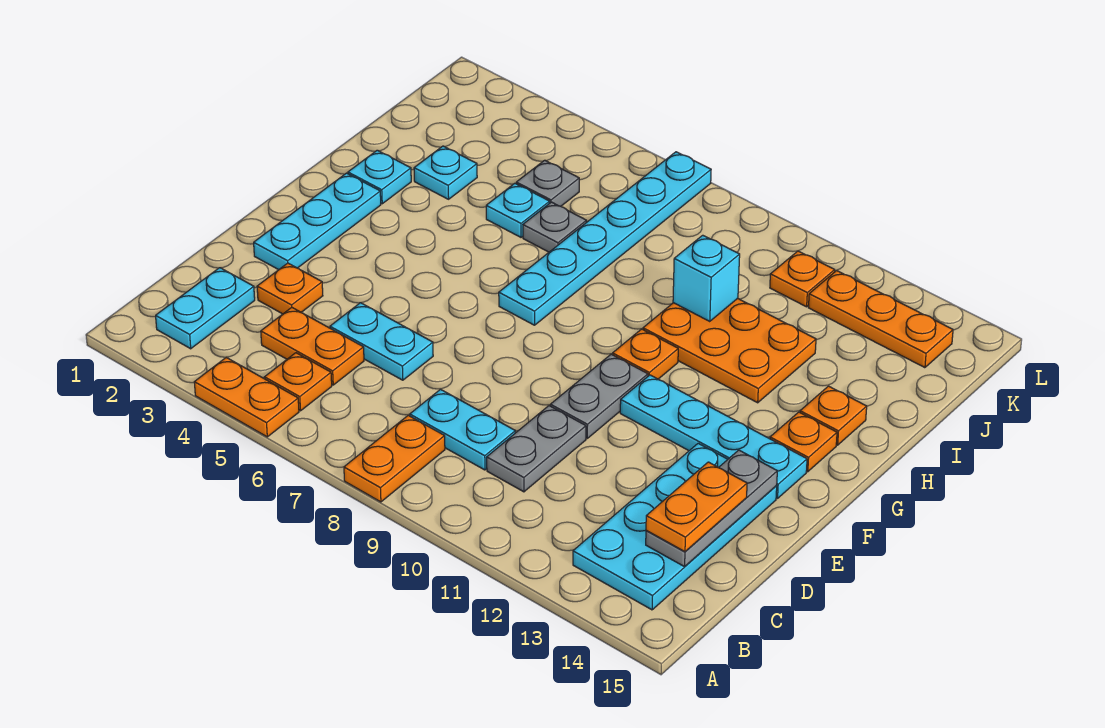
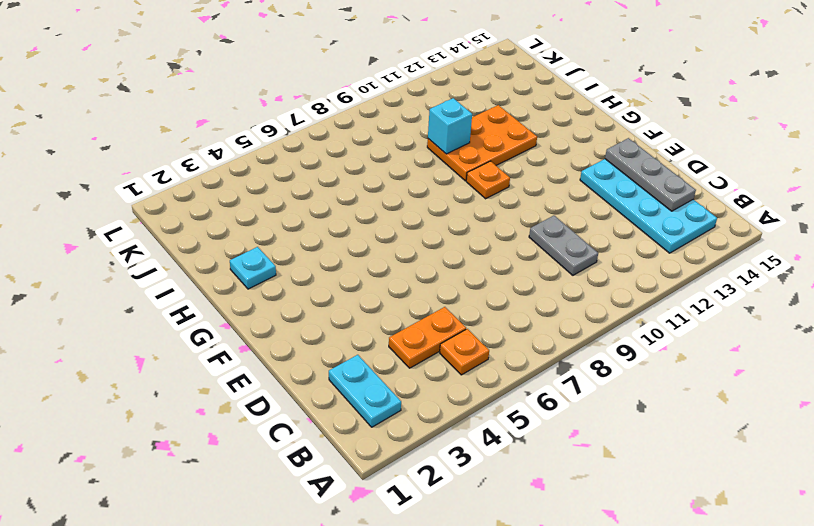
none -> orange 1x2 plate [194,357,299,437]
none -> orange 1x2 plate [344,415,445,502]
none -> cyan 1x2 plate [410,389,515,470]

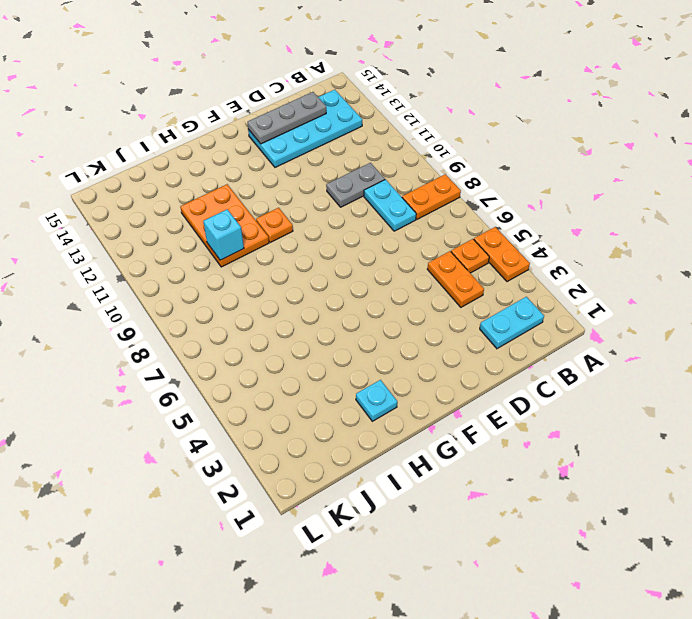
none -> orange 1x1 plate [257,263,323,314]
none -> cyan 1x2 plate [330,303,433,380]
none -> cyan 1x3 plate [254,173,381,270]

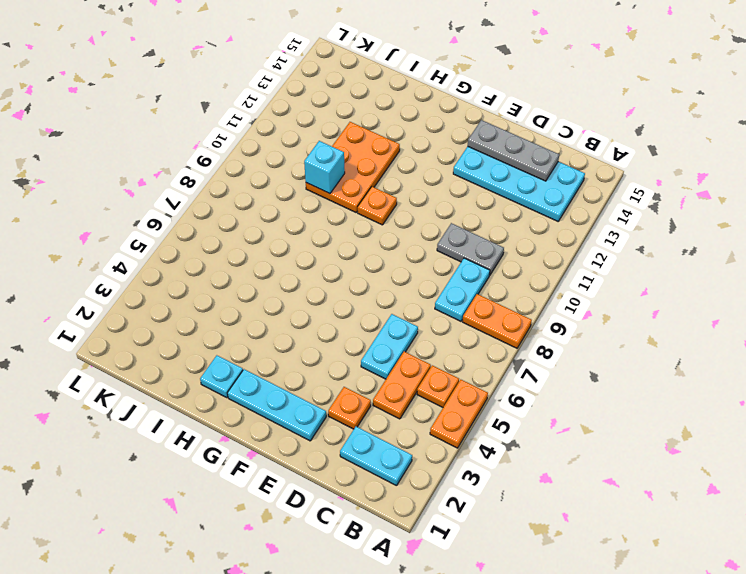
none -> grey 1x2 plate [550,354,648,438]
none -> cyan 1x4 plate [620,375,807,499]
none -> cyan 1x6 plate [499,152,711,325]

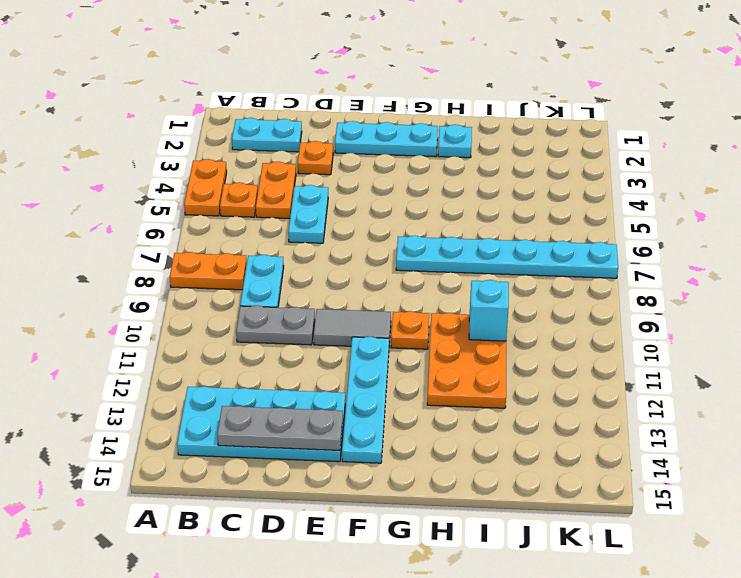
grey 1x2 tile [314,309,391,346] -> grey 1x2 plate [550,354,648,438]
none -> orange 1x1 plate [770,412,837,472]
none -> orange 1x1 plate [800,386,867,445]
none -> cyan 1x1 plate [414,146,477,199]

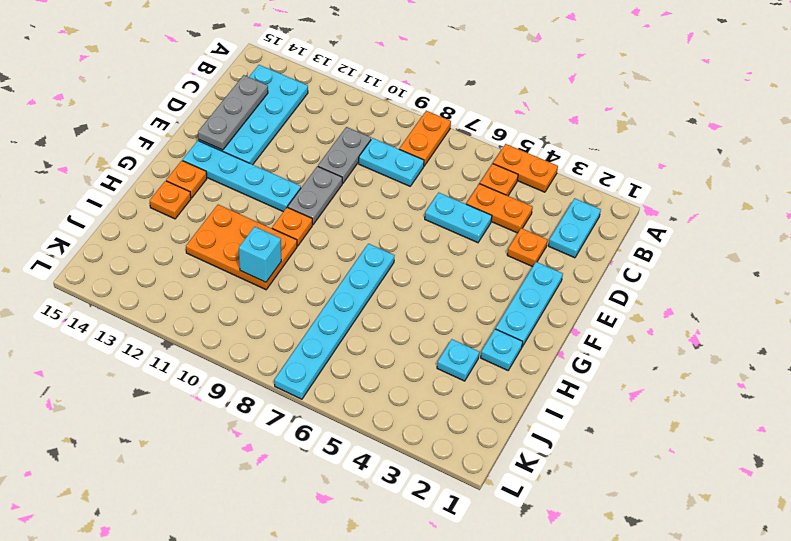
none -> cyan 1x1 plate [486,183,550,237]
none -> grey 1x1 plate [523,202,587,252]
none -> grey 1x1 plate [516,160,579,206]

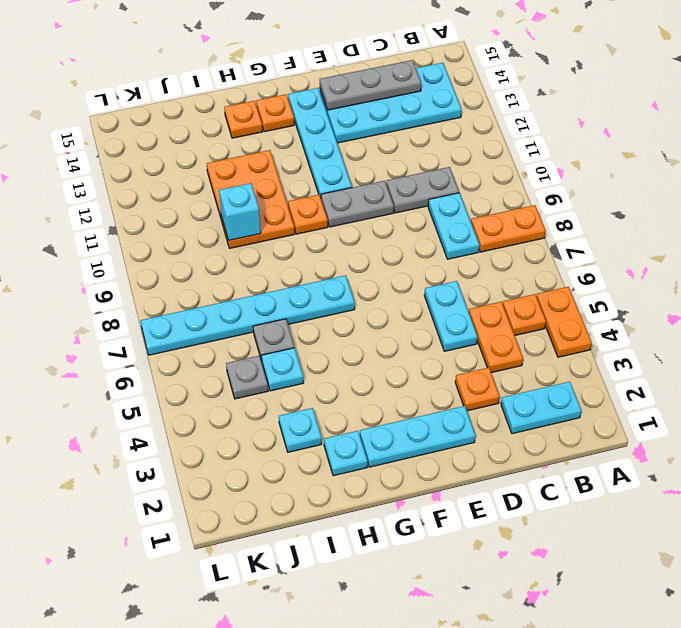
none -> orange 1x1 plate [770,251,835,307]
none -> orange 1x3 plate [809,271,953,368]
none -> orange 1x2 plate [646,462,747,552]

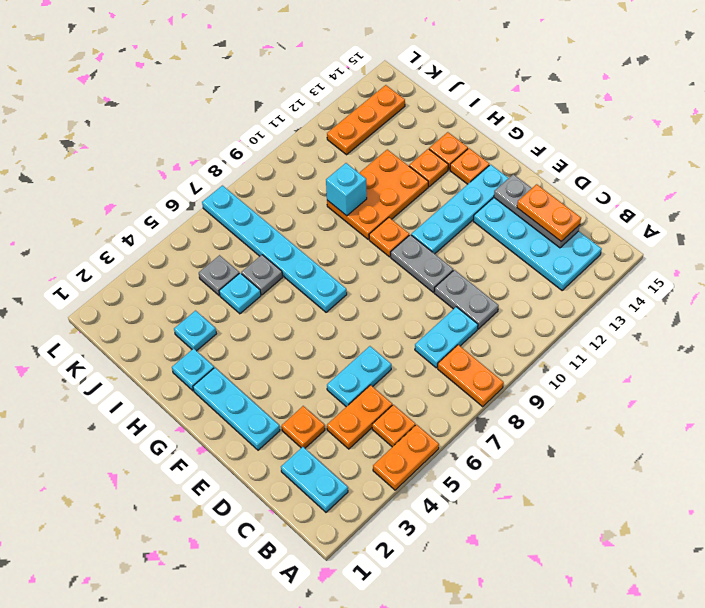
orange 1x1 plate [409,149,448,187] -> orange 1x1 plate moved to [770,251,835,307]

